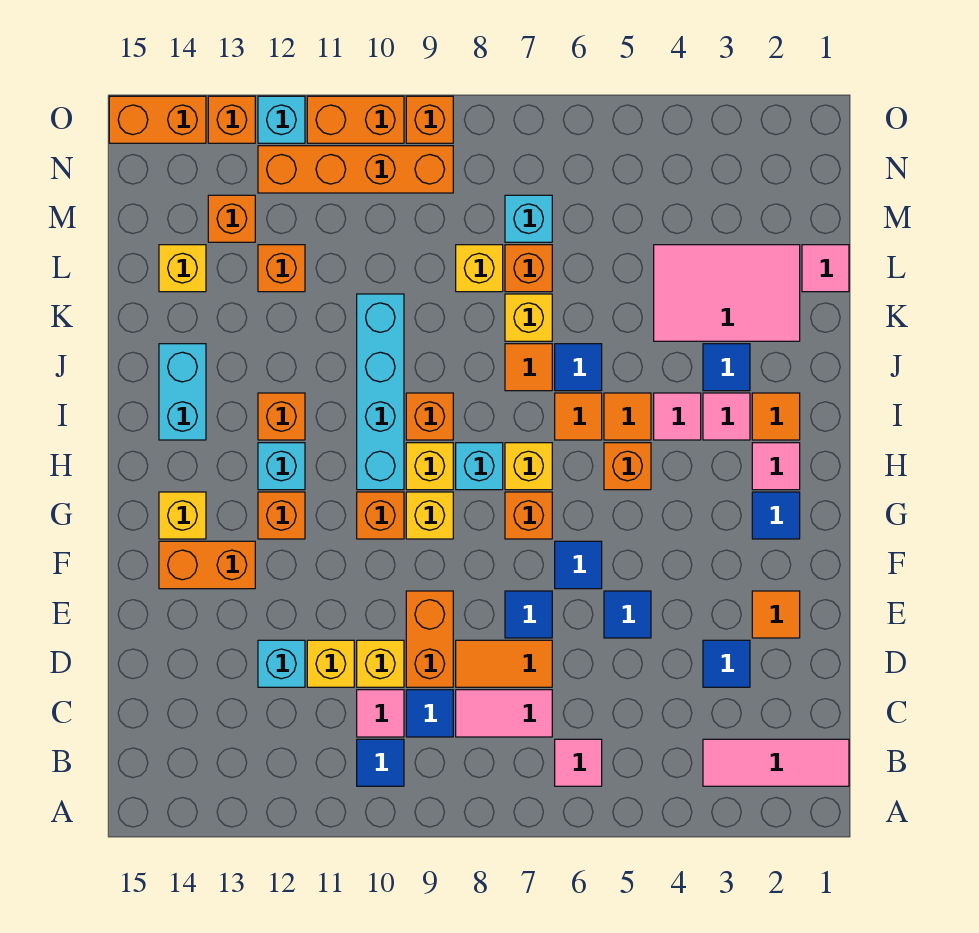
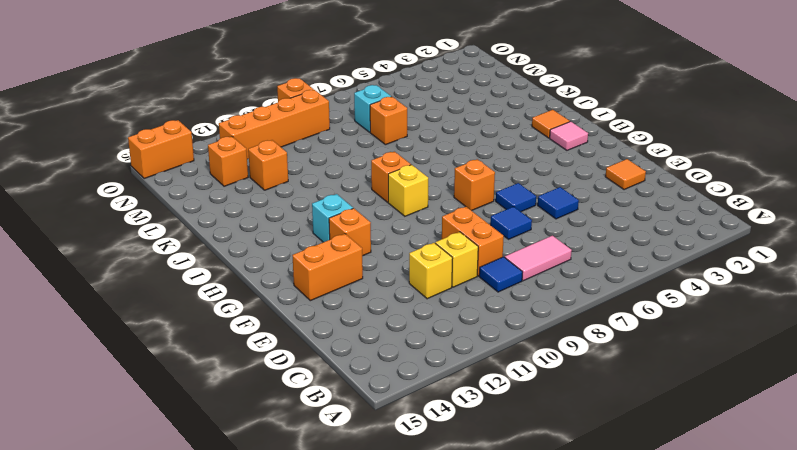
none -> pink 1x3 tile [703,739,849,786]
none -> pink 1x1 tile [555,739,602,786]
none -> blue 1x1 tile [357,739,404,786]
none -> pink 1x1 tile [357,690,404,737]

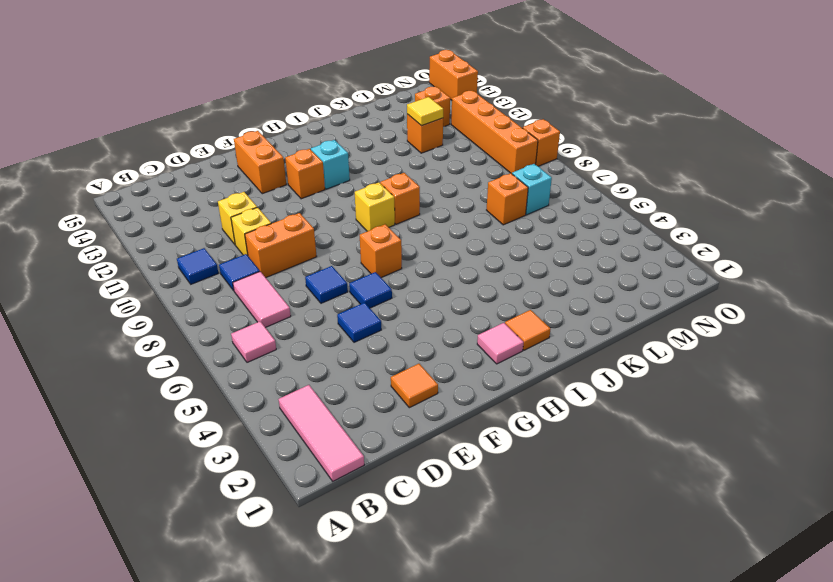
yellow 1x1 tile [407,97,443,126] -> none
none -> pink 1x1 tile [357,690,404,737]
none -> blue 1x1 tile [703,640,750,687]
none -> orange 1x2 tile [456,640,552,687]
none -> cyan 1x1 brick [258,640,305,687]

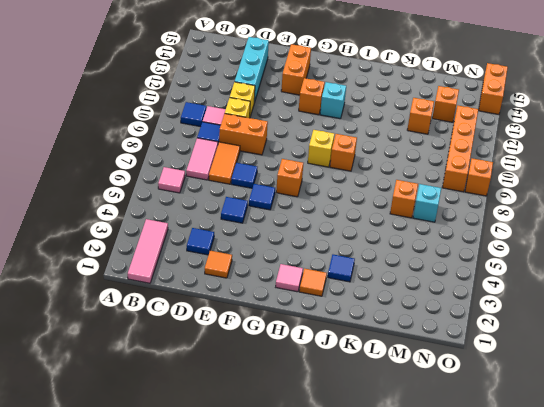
cyan 1x3 brick [235,37,269,103] -> cyan 1x1 brick [258,640,305,687]
none -> blue 1x1 tile [752,492,800,539]
none -> yellow 1x1 brick [406,492,453,539]
none -> orange 1x1 brick [357,492,404,539]
none -> yellow 1x1 brick [159,492,206,539]

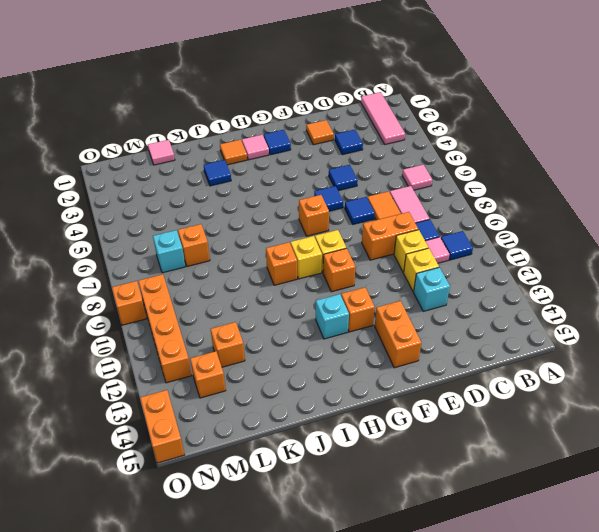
none -> yellow 1x1 brick [159,492,206,539]
none -> orange 1x1 brick [604,443,651,490]
none -> yellow 1x1 brick [505,443,552,490]
none -> cyan 1x1 brick [456,443,503,490]

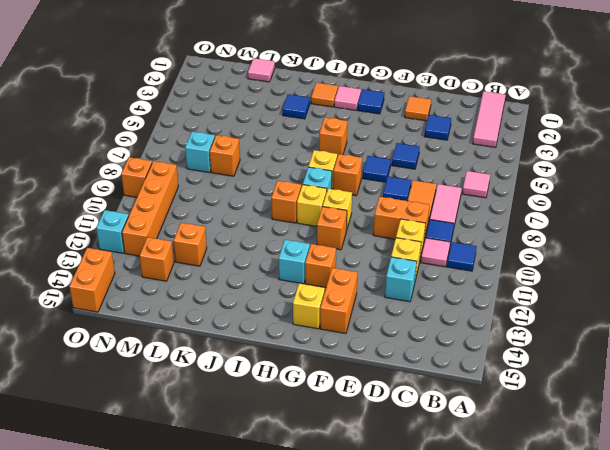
none -> cyan 1x4 brick [357,294,404,490]
none -> pink 1x1 tile [703,393,750,440]
none -> pink 1x1 tile [654,393,701,440]
none -> orange 1x1 tile [604,393,651,440]

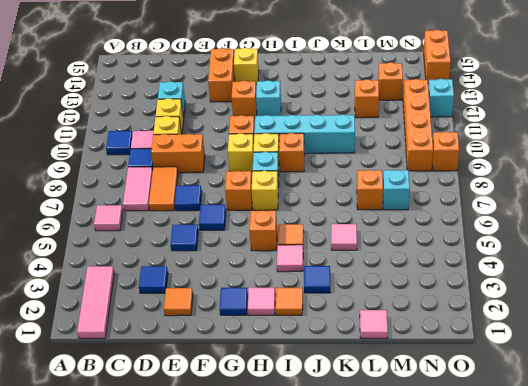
pink 1x1 tile [331,224,357,250] -> pink 1x1 tile moved to [703,393,750,440]
none -> orange 1x1 tile [555,393,602,440]
none -> orange 1x1 brick [258,393,305,440]
none -> cyan 1x2 brick [159,344,206,440]
none -> blue 1x1 tile [555,344,602,391]

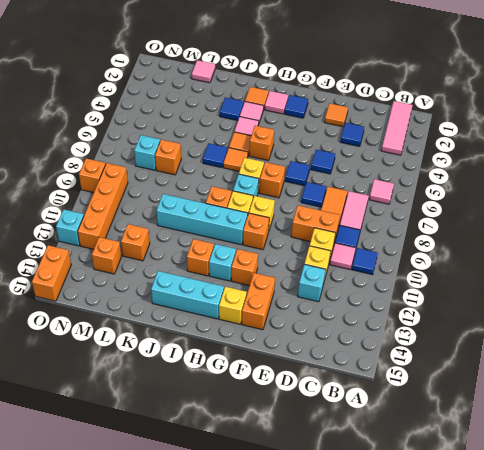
cyan 1x3 brick [151,271,224,319] -> cyan 1x2 brick [159,344,206,440]
none -> orange 1x1 tile [505,344,552,391]
none -> pink 2x3 tile [654,245,800,341]
none -> yellow 1x1 brick [505,294,552,341]
none -> yellow 1x1 brick [456,245,503,292]

